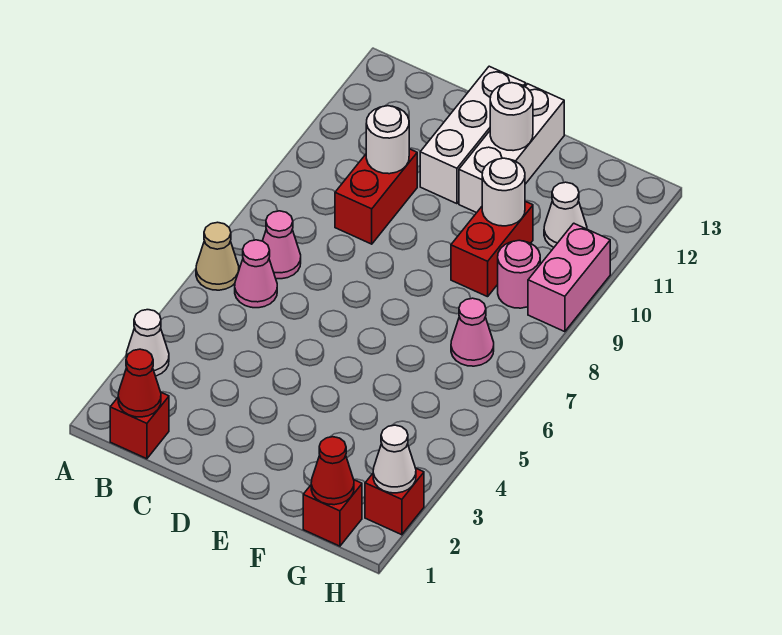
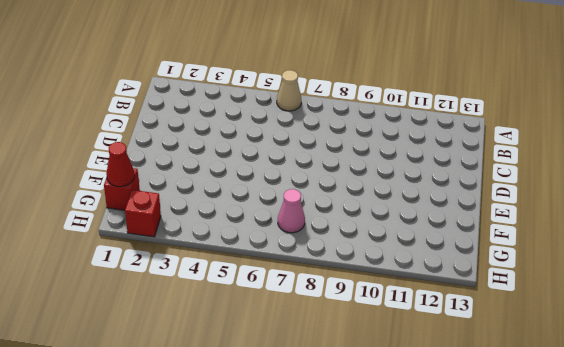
none -> white 1x1 cone [126,310,169,376]
none -> red 1x1 brick [110,392,169,459]
none -> pink 1x1 cone [235,240,277,308]

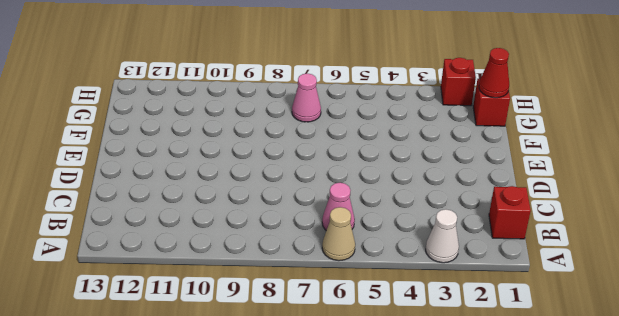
none -> pink 1x1 cone [263,211,301,279]
none -> red 1x2 brick [335,149,417,244]
none -> white 1x3 brick [420,66,526,204]

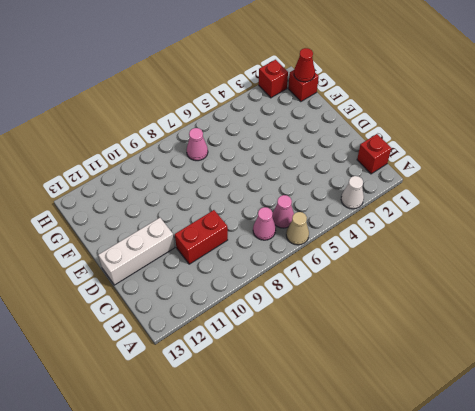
none -> white 1x3 brick [459,84,564,213]
none -> red 1x2 brick [451,201,533,297]
none -> pink 1x1 round brick [498,240,540,308]

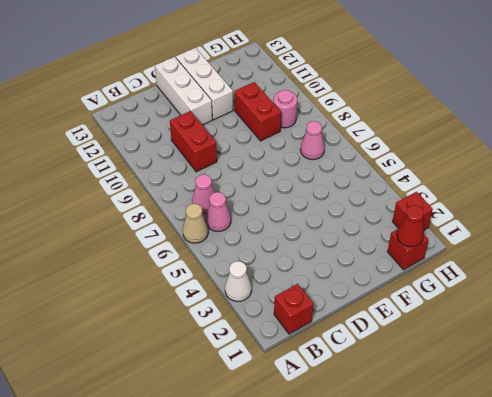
none -> white 1x1 cone [544,182,587,247]
none -> pink 1x2 brick [528,223,610,332]
none -> red 1x1 cone [118,349,161,417]

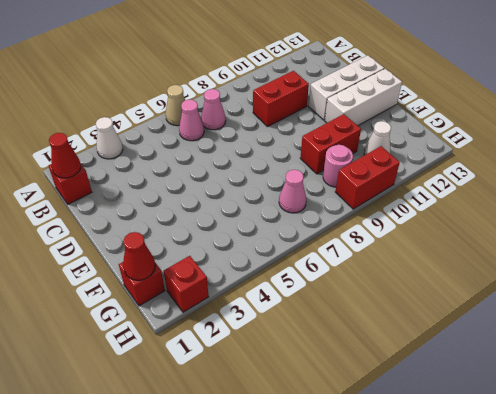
red 1x2 brick [335,146,400,209] -> pink 1x2 brick [528,223,610,332]
none -> white 1x1 round brick [366,106,409,174]
none -> white 1x1 round brick [490,83,533,151]
none -> white 1x1 round brick [482,158,525,226]

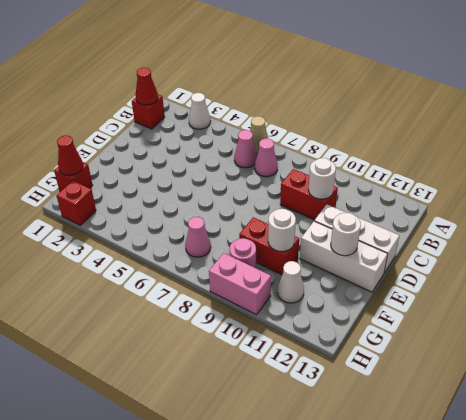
none -> white 1x1 cone [373,425,416,493]

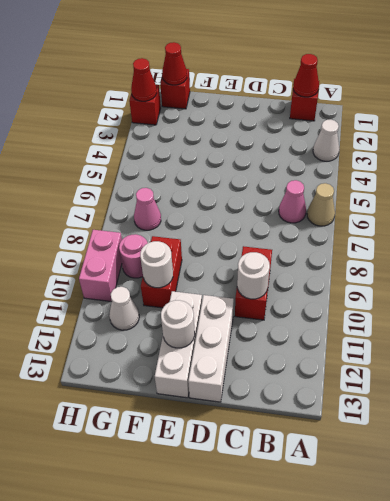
red 1x1 cone [131,58,157,101] -> white 1x1 cone [373,425,416,493]
none -> pink 1x1 cone [263,211,301,279]

